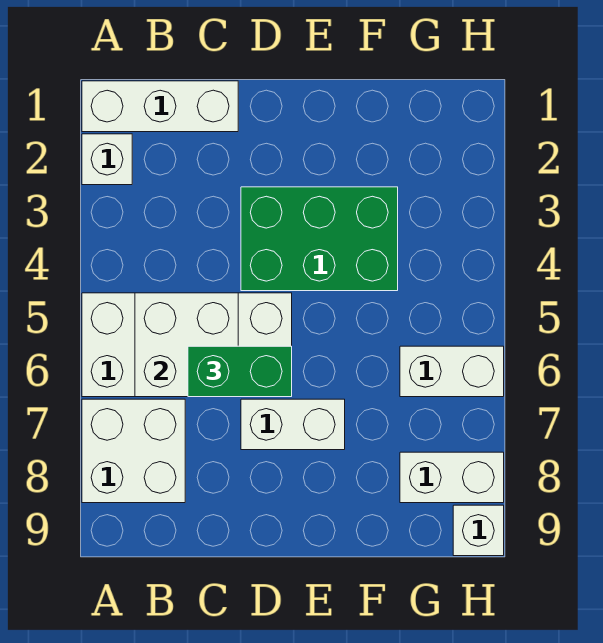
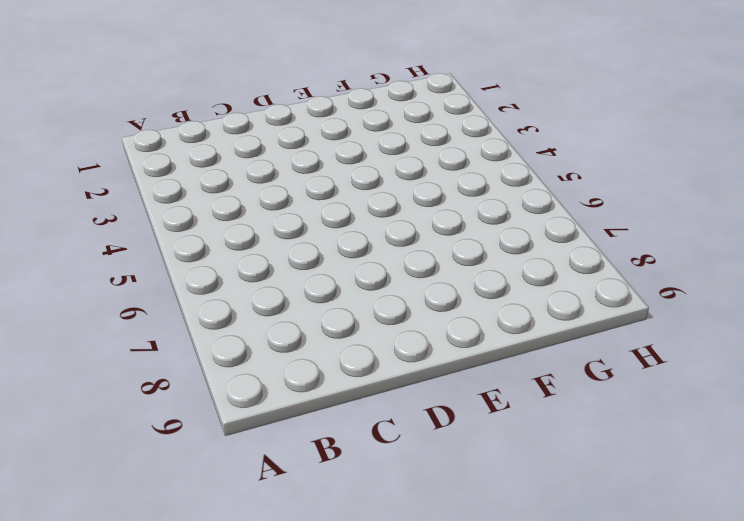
none -> white 1x3 brick [82,81,238,132]
none -> white 1x1 brick [82,134,132,185]

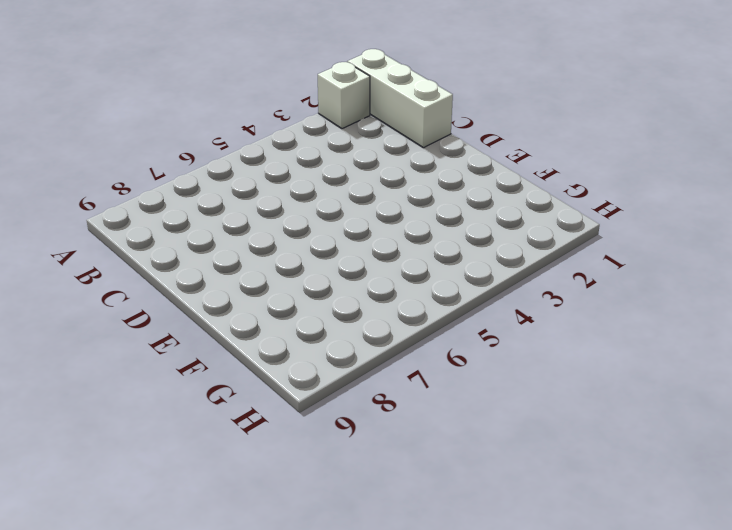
none -> white 2x4 brick [82,293,292,397]
none -> white 2x2 brick [82,399,185,503]

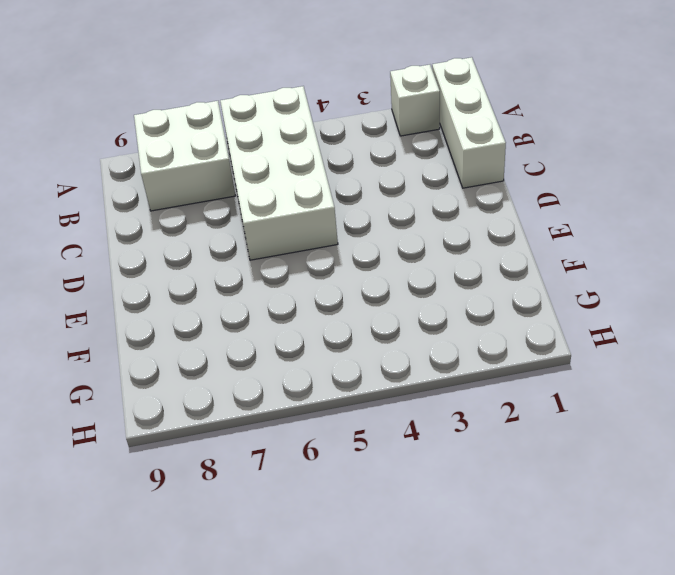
none -> green 2x3 brick [241,187,398,291]
none -> white 1x2 brick [241,399,345,450]

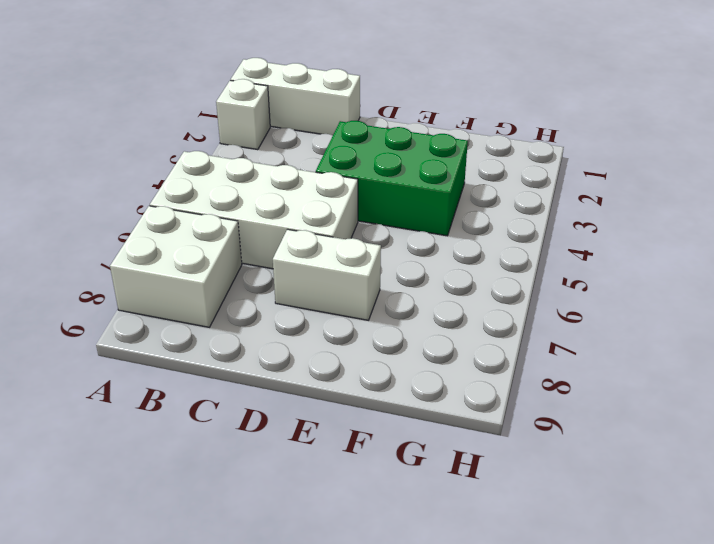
none -> white 1x2 brick [400,346,504,397]
none -> white 1x2 brick [400,452,504,503]

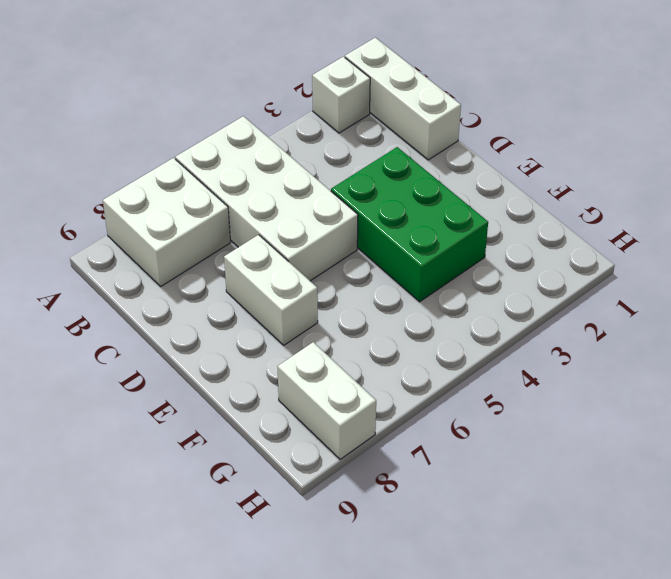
none -> white 1x2 brick [400,346,504,397]
none -> white 1x1 brick [453,505,504,556]

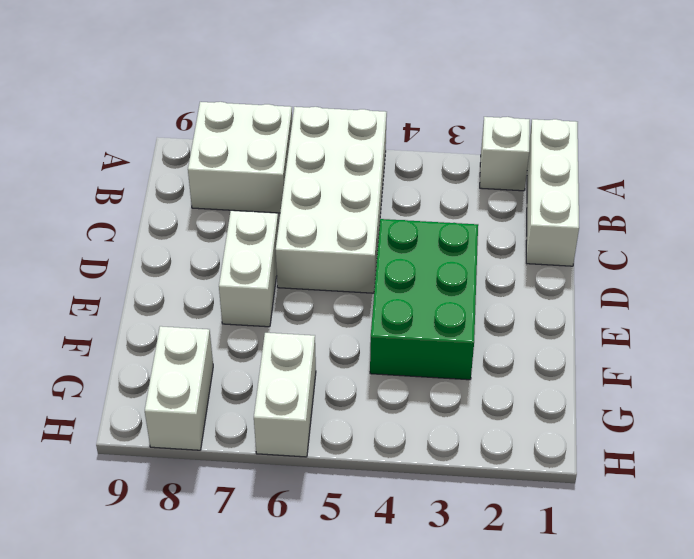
none -> white 1x1 brick [453,505,504,556]
none -> white 2x2 brick [135,293,238,397]

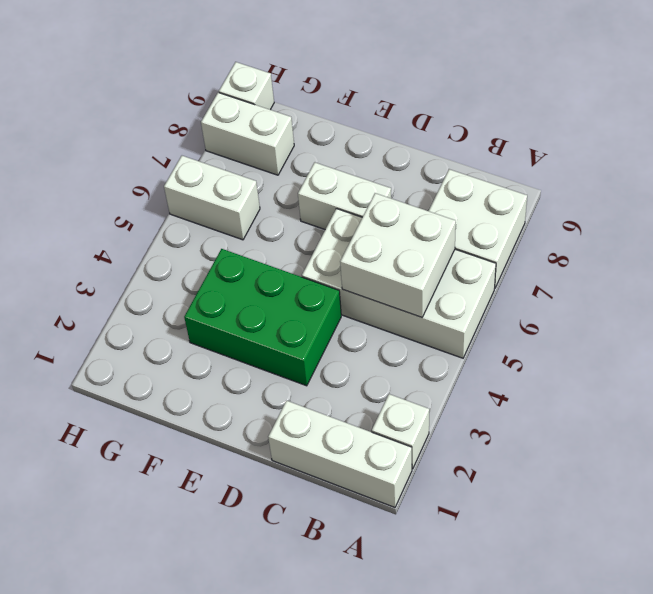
none -> green 1x2 brick [188,346,292,397]

